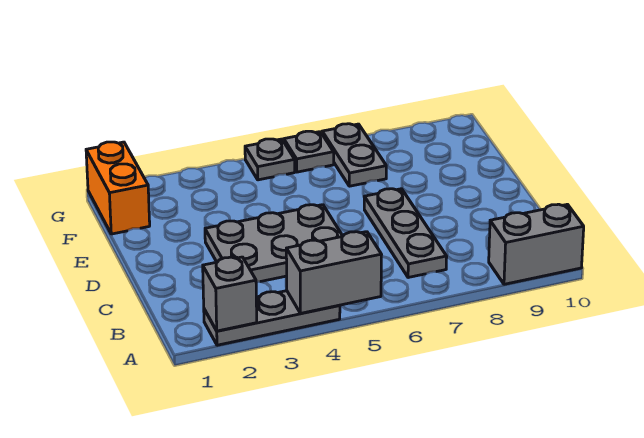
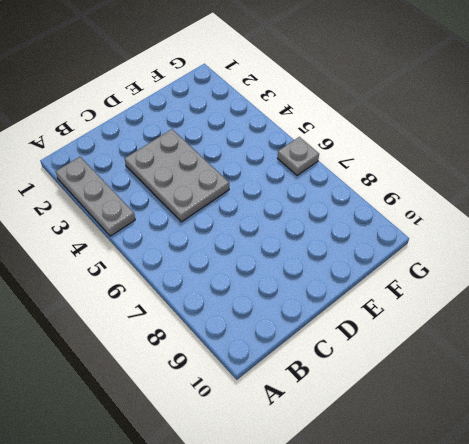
none -> grey 1x2 brick [489,204,584,284]
none -> grey 1x3 plate [364,189,447,278]

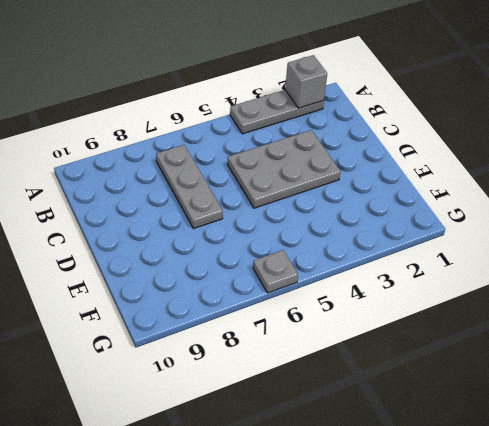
none -> grey 1x2 brick [489,204,584,284]
none -> orange 1x2 brick [86,142,150,234]

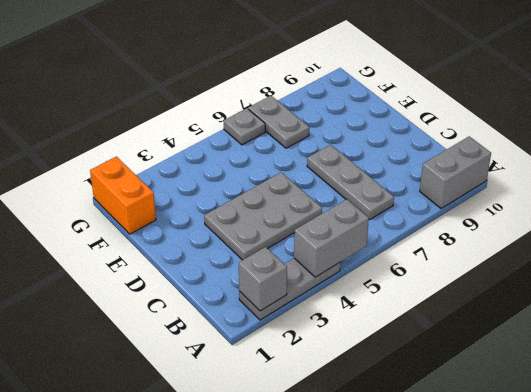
none -> grey 1x1 plate [245,139,295,180]

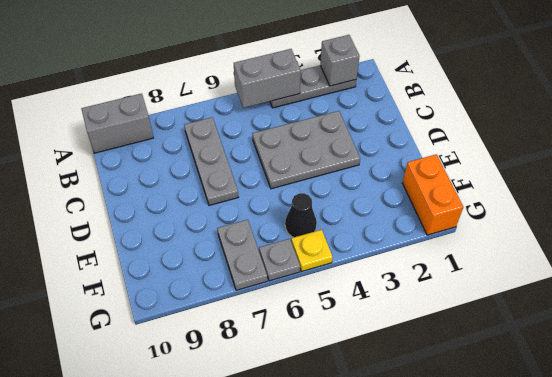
black 1x1 cone [285,193,317,237] -> none
yellow 1x1 plate [291,230,333,271] -> grey 1x1 plate [245,139,295,180]

